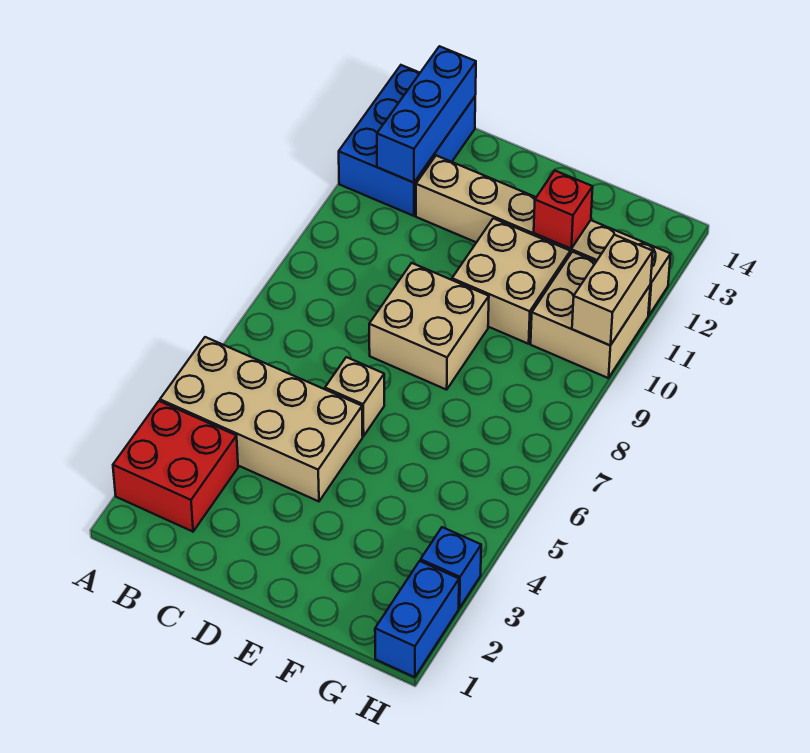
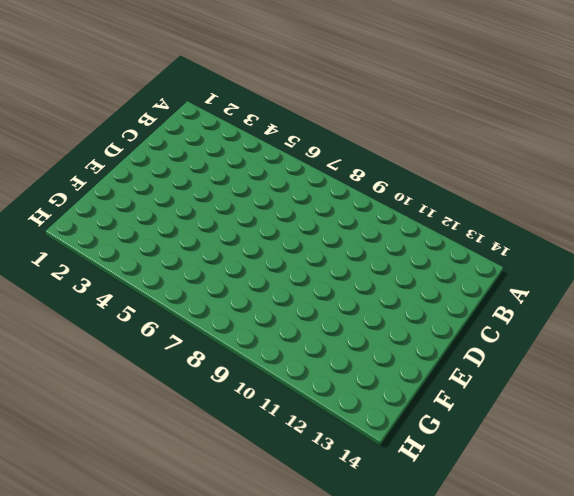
none -> red 2x2 brick [113,401,238,532]
none -> tan 2x4 brick [160,337,363,501]
none -> blue 2x3 brick [339,65,475,216]

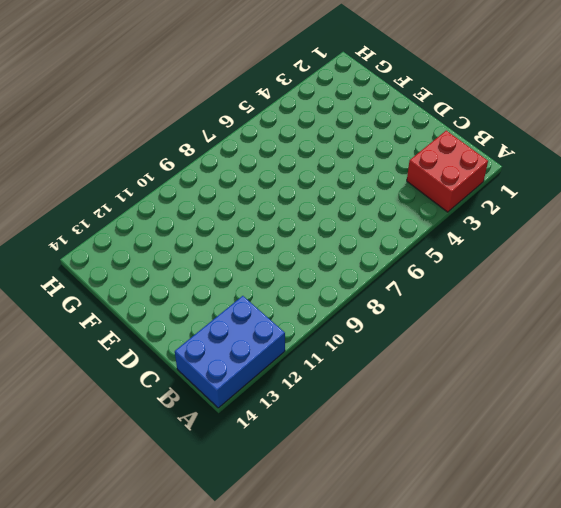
none -> tan 2x4 brick [160,337,363,501]
none -> tan 1x6 brick [416,156,670,315]
none -> tan 1x1 brick [325,357,384,436]

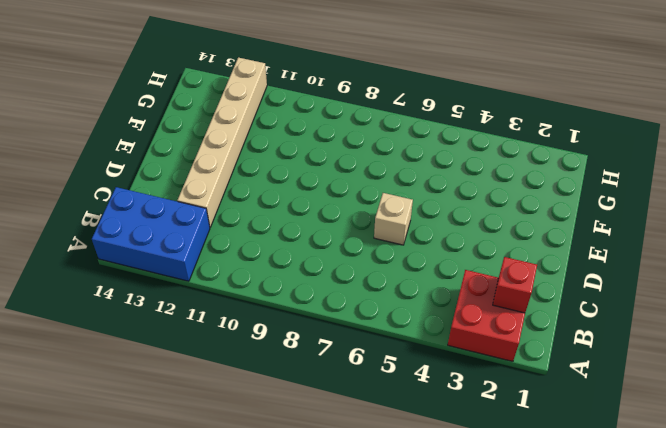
red 1x1 brick [493,257,537,313] -> red 1x1 brick moved to [534,171,593,249]
none -> tan 2x4 brick [160,337,363,501]
none -> tan 2x2 brick [369,263,489,390]
none -> tan 2x2 brick [452,218,570,344]

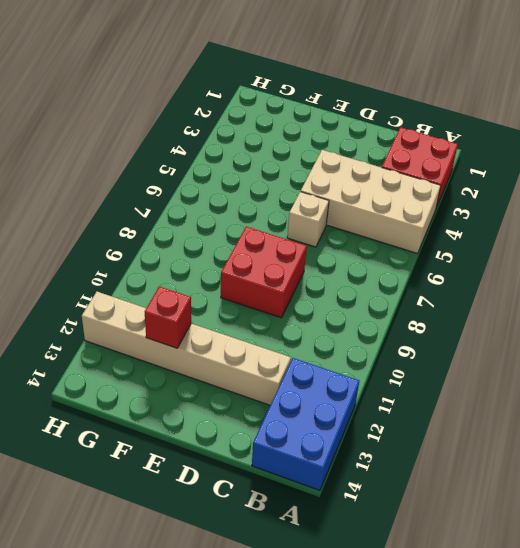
red 2x2 brick [221,227,307,318] -> tan 2x2 brick [369,263,489,390]
none -> tan 2x2 brick [452,218,570,344]
none -> tan 2x2 brick [531,252,650,378]
none -> blue 1x2 brick [375,561,459,677]

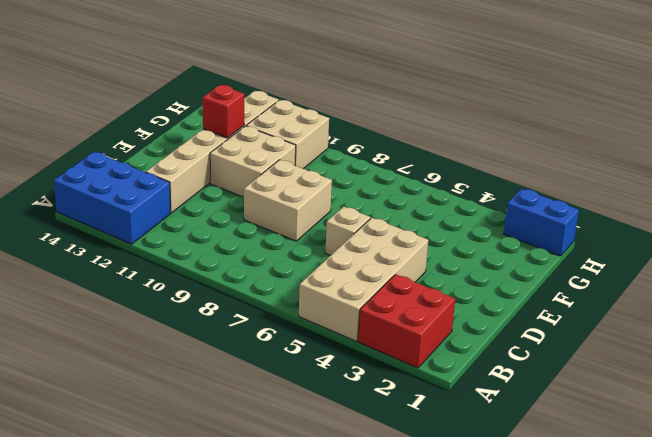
none -> blue 1x1 brick [421,527,481,608]
none -> blue 1x3 brick [377,46,476,183]
none -> tan 1x2 brick [572,235,653,346]

